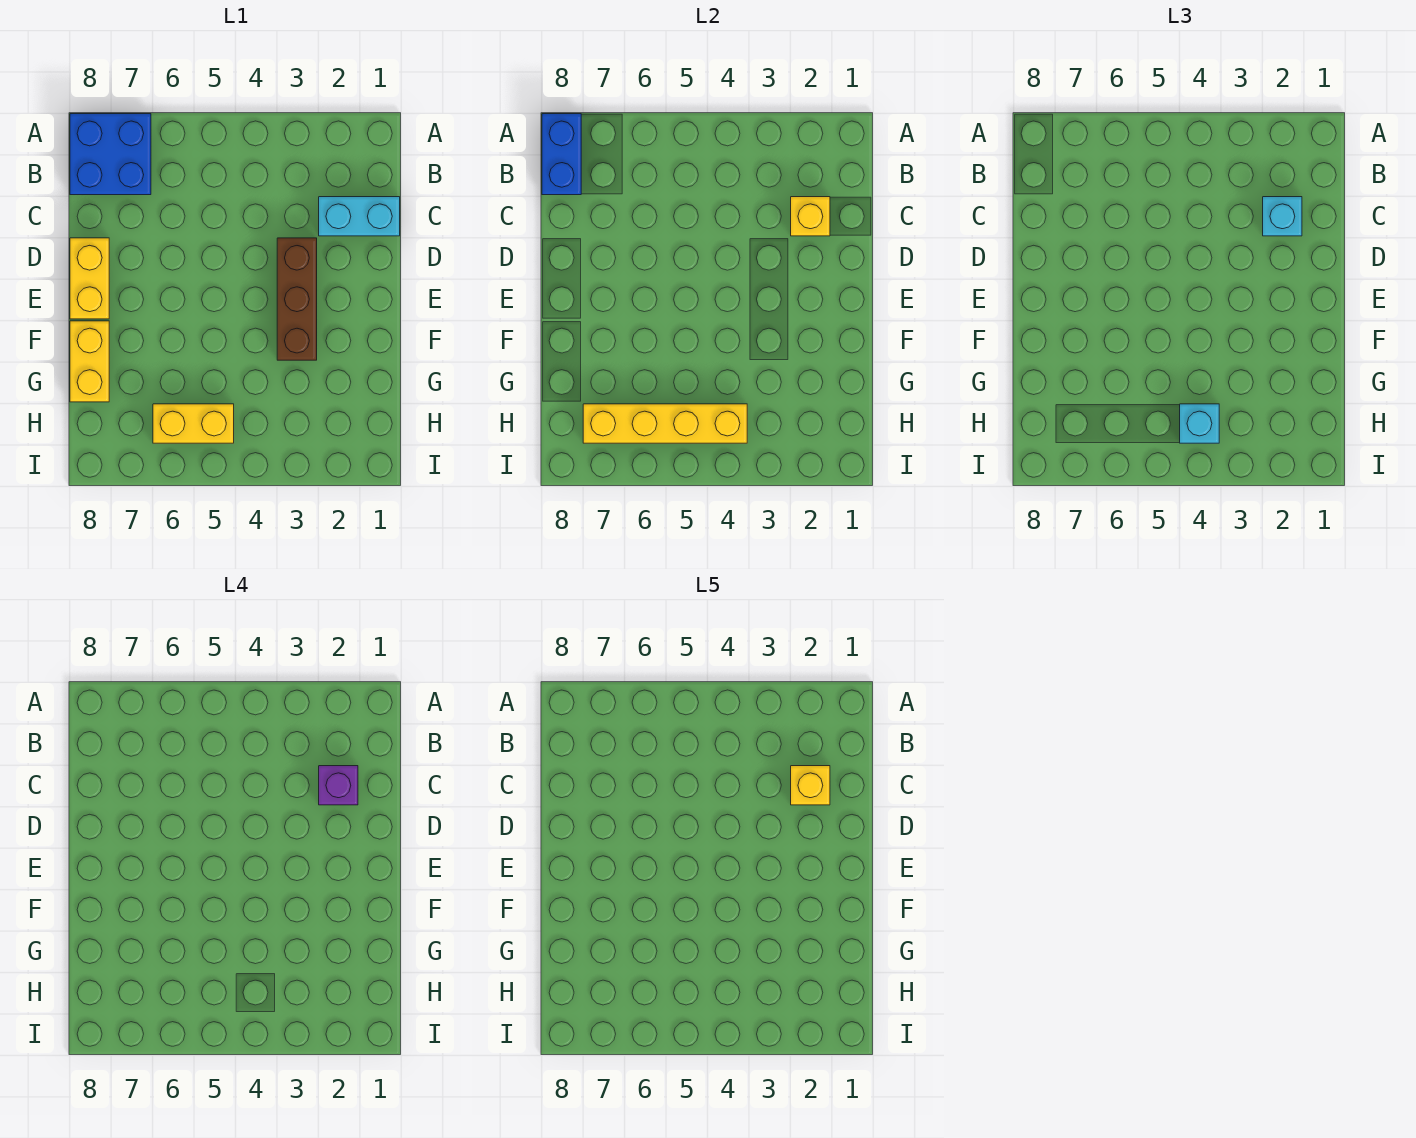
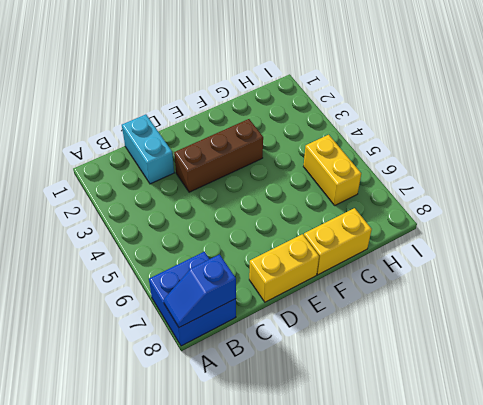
blue 1x2 slope [163,254,236,328] -> blue 1x2 brick [542,114,581,195]
none -> yellow 1x1 brick [791,197,830,236]
none -> yellow 1x4 brick [583,404,747,443]
none -> cyan 1x1 brick [1263,197,1302,236]

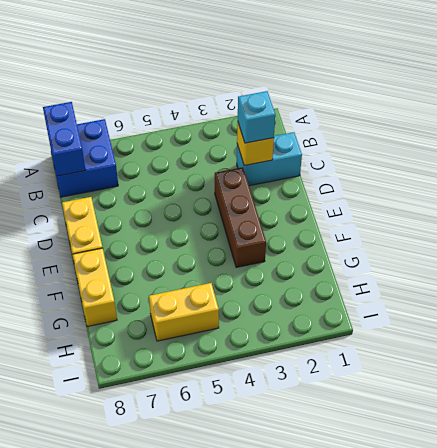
none -> yellow 1x4 brick [583,404,747,443]
none -> cyan 1x1 brick [1180,404,1219,443]
none -> purple 1x1 brick [319,766,358,805]

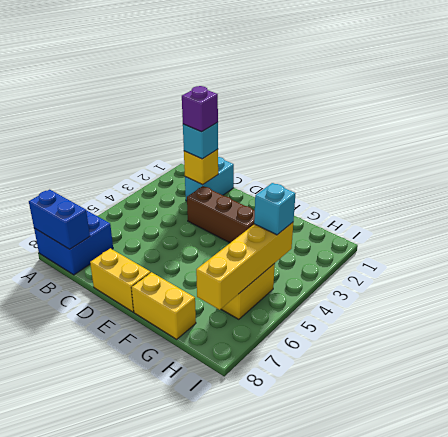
none -> yellow 1x1 brick [791,766,830,805]

